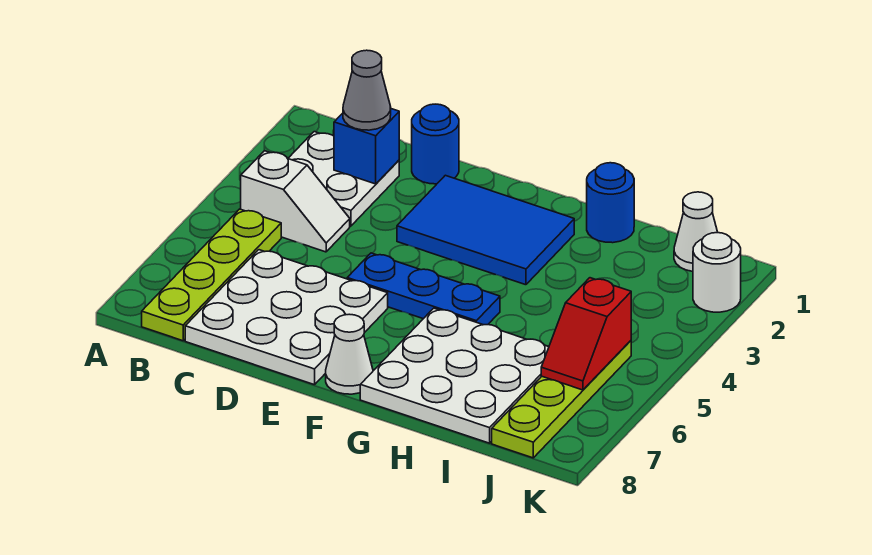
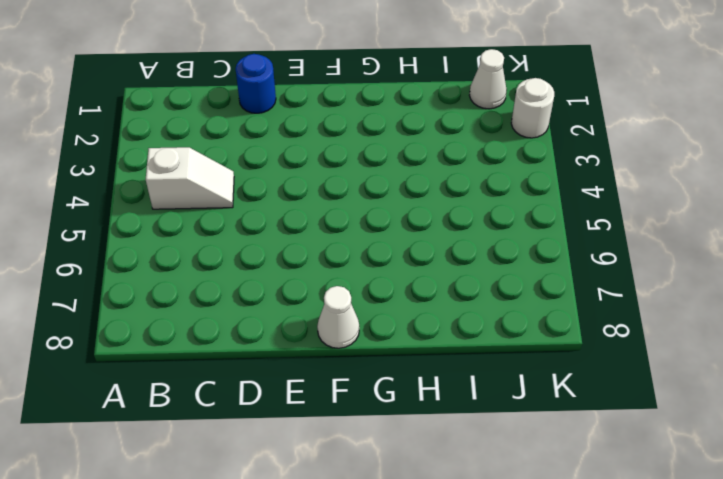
none -> white 2x2 plate [288,132,399,226]
none -> lime 1x4 plate [142,209,281,341]
none -> white 3x3 plate [185,250,388,385]

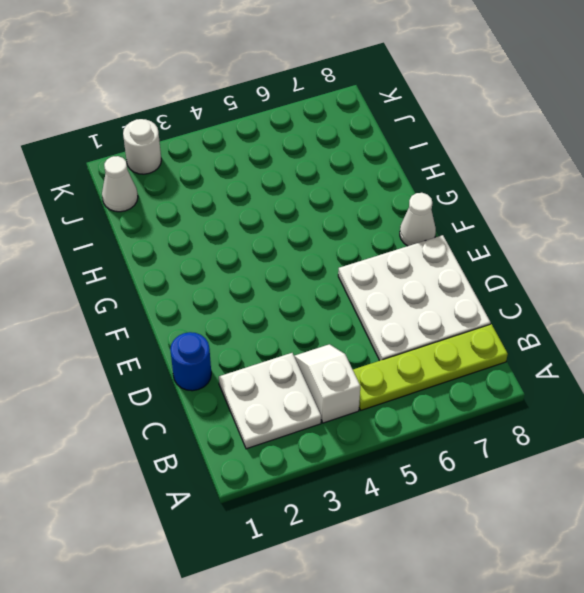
none -> blue 2x3 tile [397,175,574,285]
none -> blue 1x3 plate [347,253,500,325]
none -> white 3x3 plate [360,308,549,443]

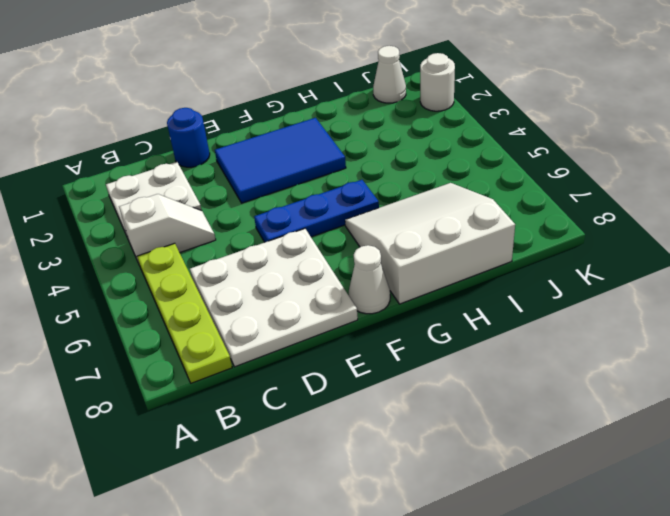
white 3x3 slope [345,183,515,304] -> white 3x3 plate [360,308,549,443]
none -> blue 1x1 round brick [587,163,634,243]
none -> lime 1x4 plate [492,341,631,458]
none -> blue 1x1 brick [334,109,399,184]

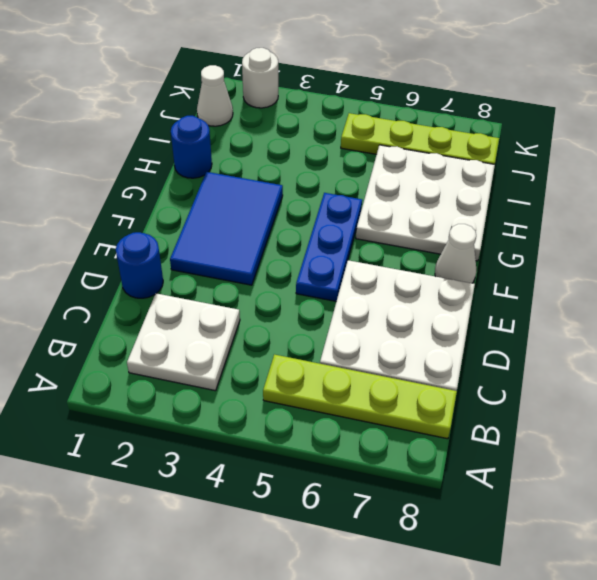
none -> white 1x2 slope [241,151,350,252]
none -> blue 1x1 brick [334,109,399,184]
none -> red 1x2 slope [541,278,631,390]

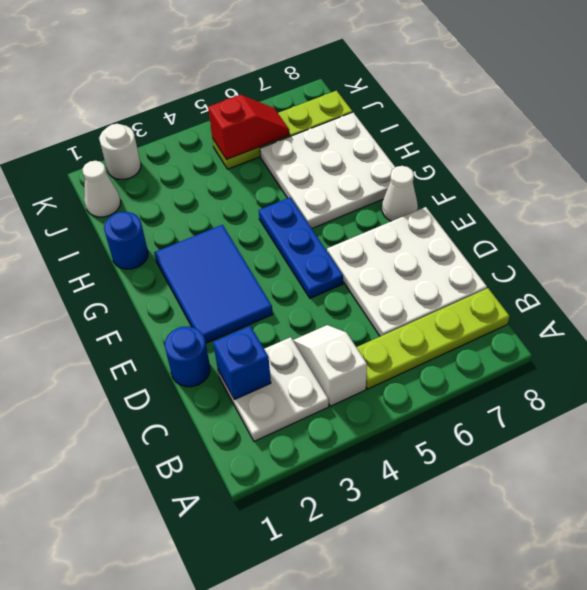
none -> grey 1x1 cone [343,50,391,130]

